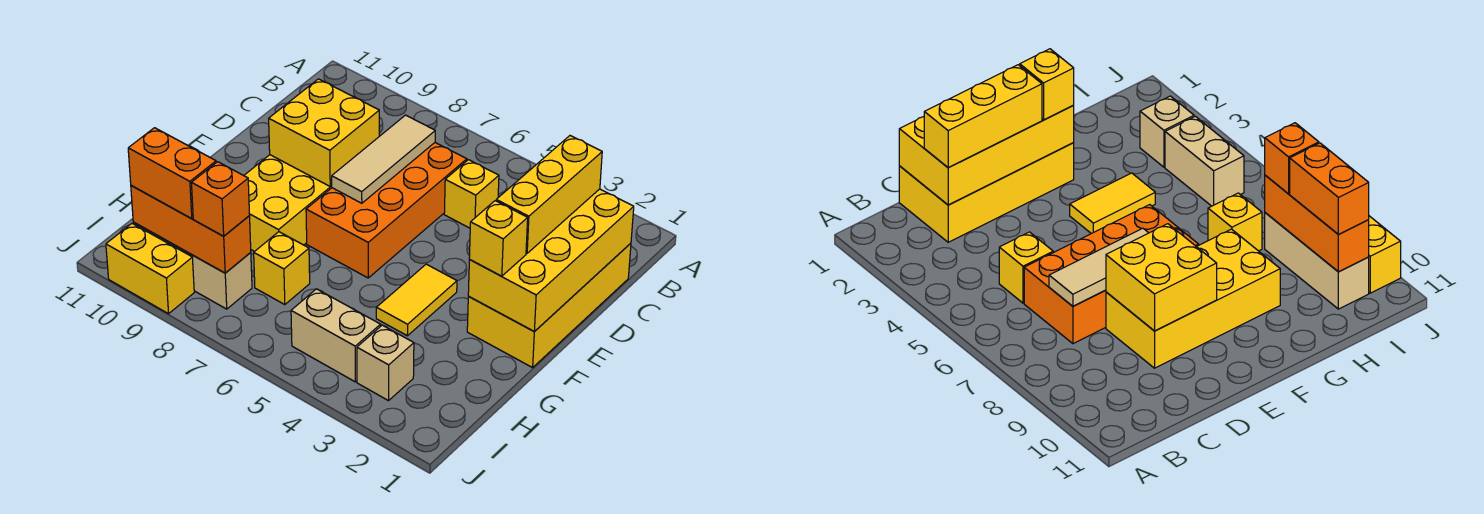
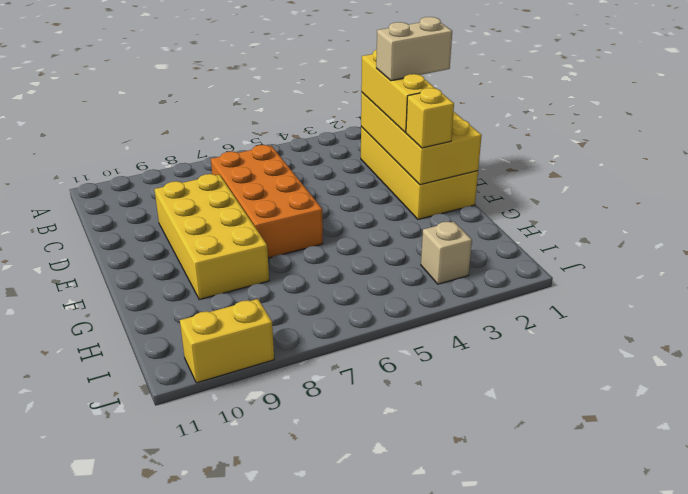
tan 1x2 brick [376,17,452,81] -> tan 1x2 brick moved to [291,289,381,382]
none -> yellow 1x1 brick [444,160,499,228]
none -> yellow 1x2 tile [376,264,457,336]
none -> yellow 1x1 brick [254,232,310,305]

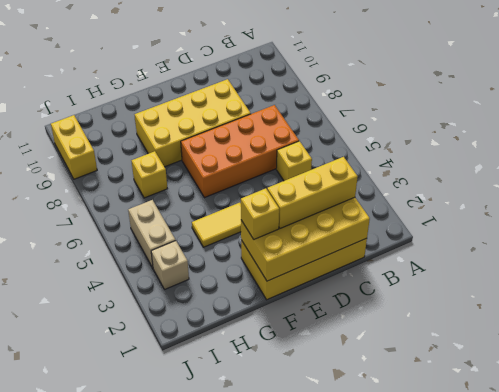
none -> tan 1x3 brick [133,222,252,309]
none -> tan 1x3 tile [332,115,435,203]
none -> yellow 2x2 brick [269,79,379,187]

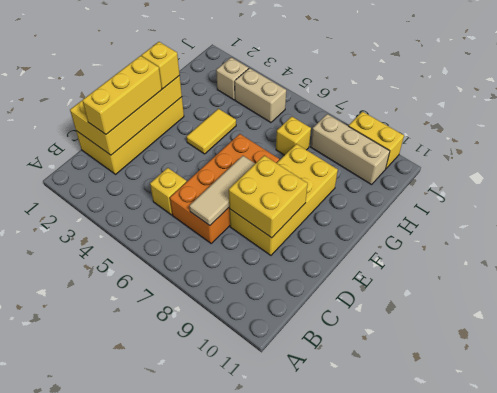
none -> orange 1x3 brick [131,186,251,273]
none -> orange 1x1 brick [191,162,250,236]
none -> orange 1x2 brick [128,128,216,219]

